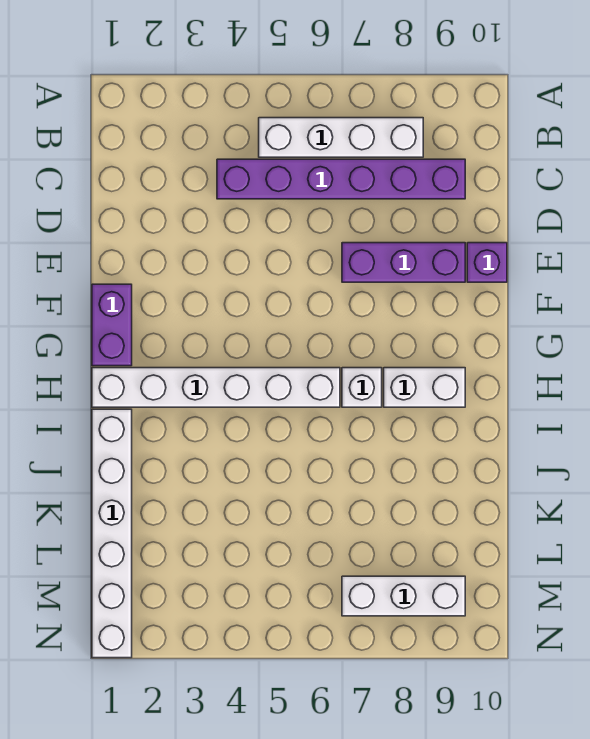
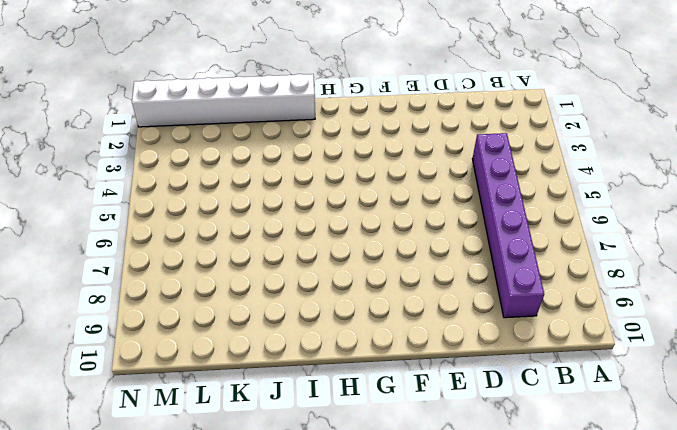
none -> white 1x4 brick [259,118,423,157]
none -> purple 1x3 brick [342,243,465,282]

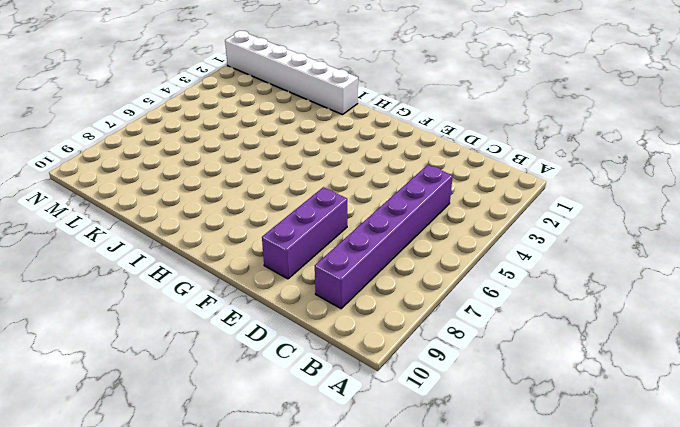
none -> white 1x4 brick [259,118,423,157]
none -> purple 1x1 brick [467,243,507,282]

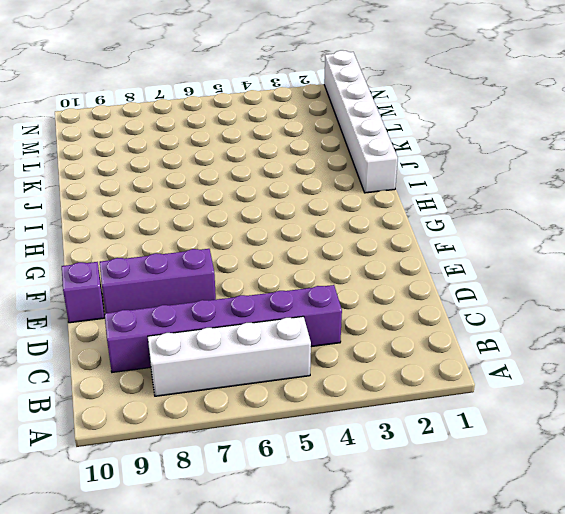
none -> purple 1x2 brick [92,284,132,366]
none -> white 1x6 brick [92,368,340,407]

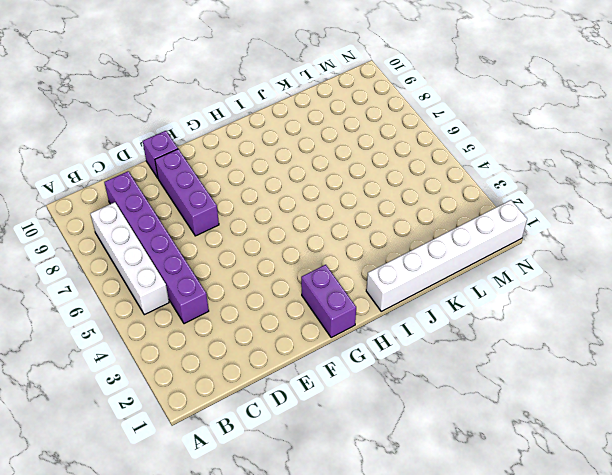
purple 1x2 brick [301,265,356,338] -> purple 1x2 brick turned to [92,284,132,366]
none -> white 1x6 brick [92,368,340,407]
none -> white 1x1 brick [342,368,382,407]

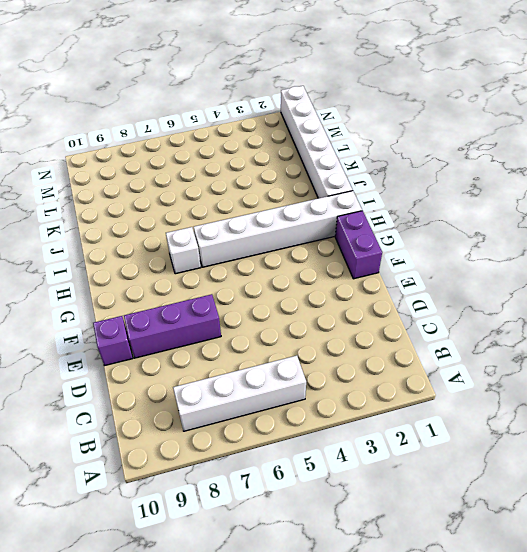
none -> purple 1x6 brick [217,159,465,199]
none -> white 1x2 brick [384,368,465,407]

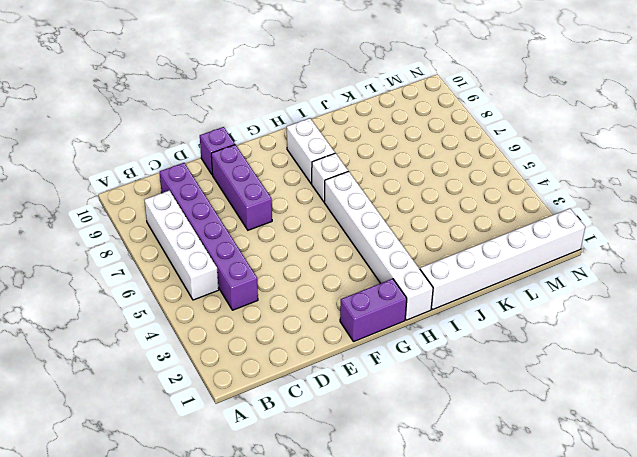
none -> white 1x3 brick [342,576,465,616]

